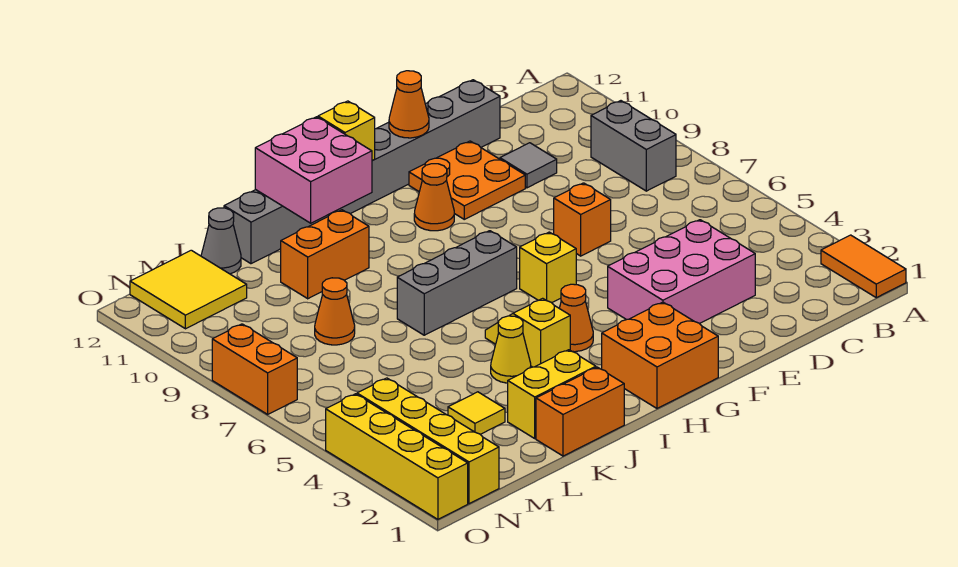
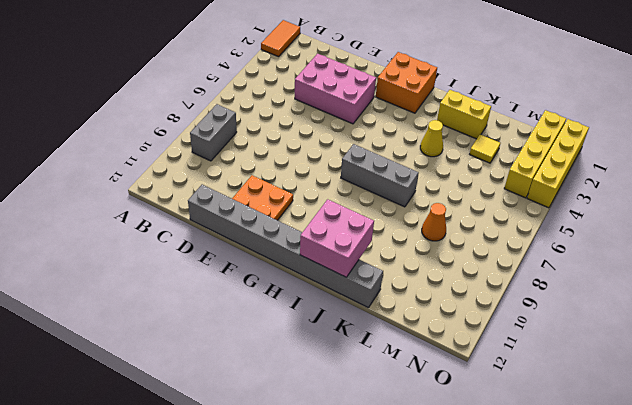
none -> grey 1x1 tile [500,143,557,188]
none -> orange 1x1 brick [554,183,611,256]
none -> yellow 1x1 brick [520,232,576,302]

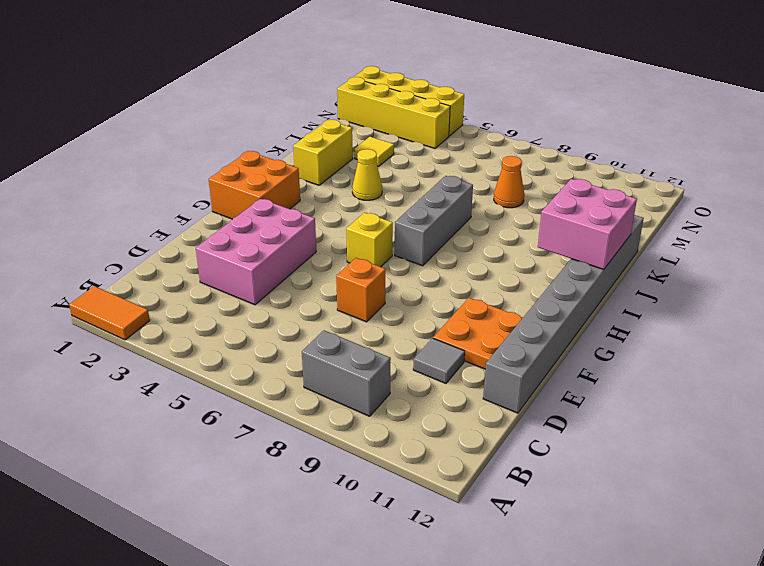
none -> orange 1x1 cone [414,164,454,231]
none -> orange 1x1 cone [559,284,593,352]
none -> yellow 1x2 slope [485,298,570,367]

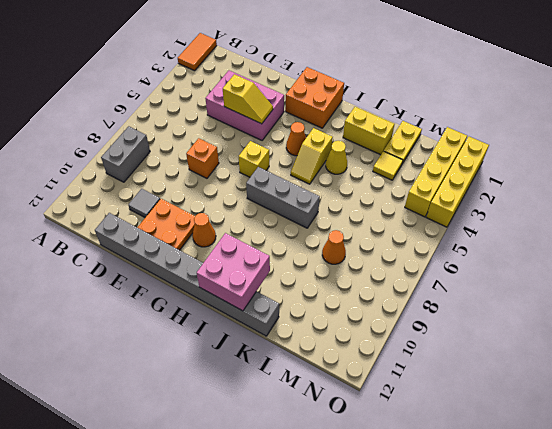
yellow 1x2 slope [223,74,273,124] -> none
yellow 1x2 plate [384,121,422,164] -> none
none -> orange 1x2 brick [536,367,624,456]
none -> orange 1x2 brick [281,210,369,299]
none -> grey 1x1 cone [201,208,241,274]

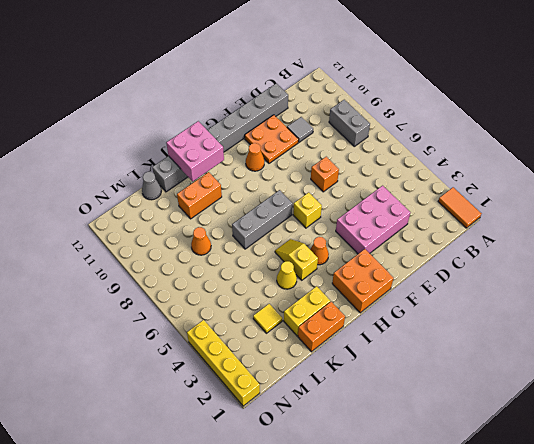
none -> yellow 2x2 tile [130,250,247,329]
none -> yellow 1x4 brick [357,378,499,504]
none -> orange 1x2 brick [212,324,297,414]

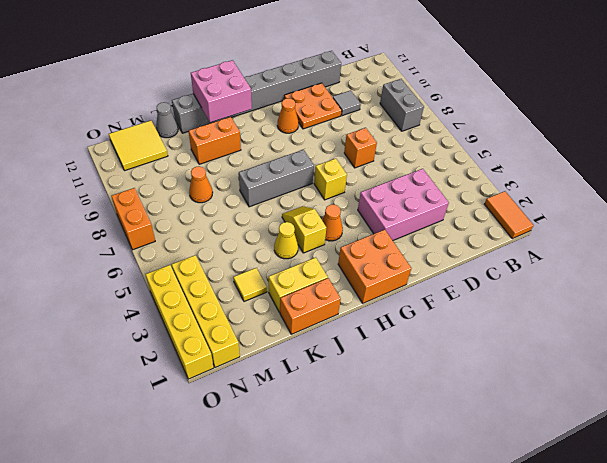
none -> orange 1x1 cone [389,71,429,138]
none -> yellow 1x1 brick [318,101,375,161]

